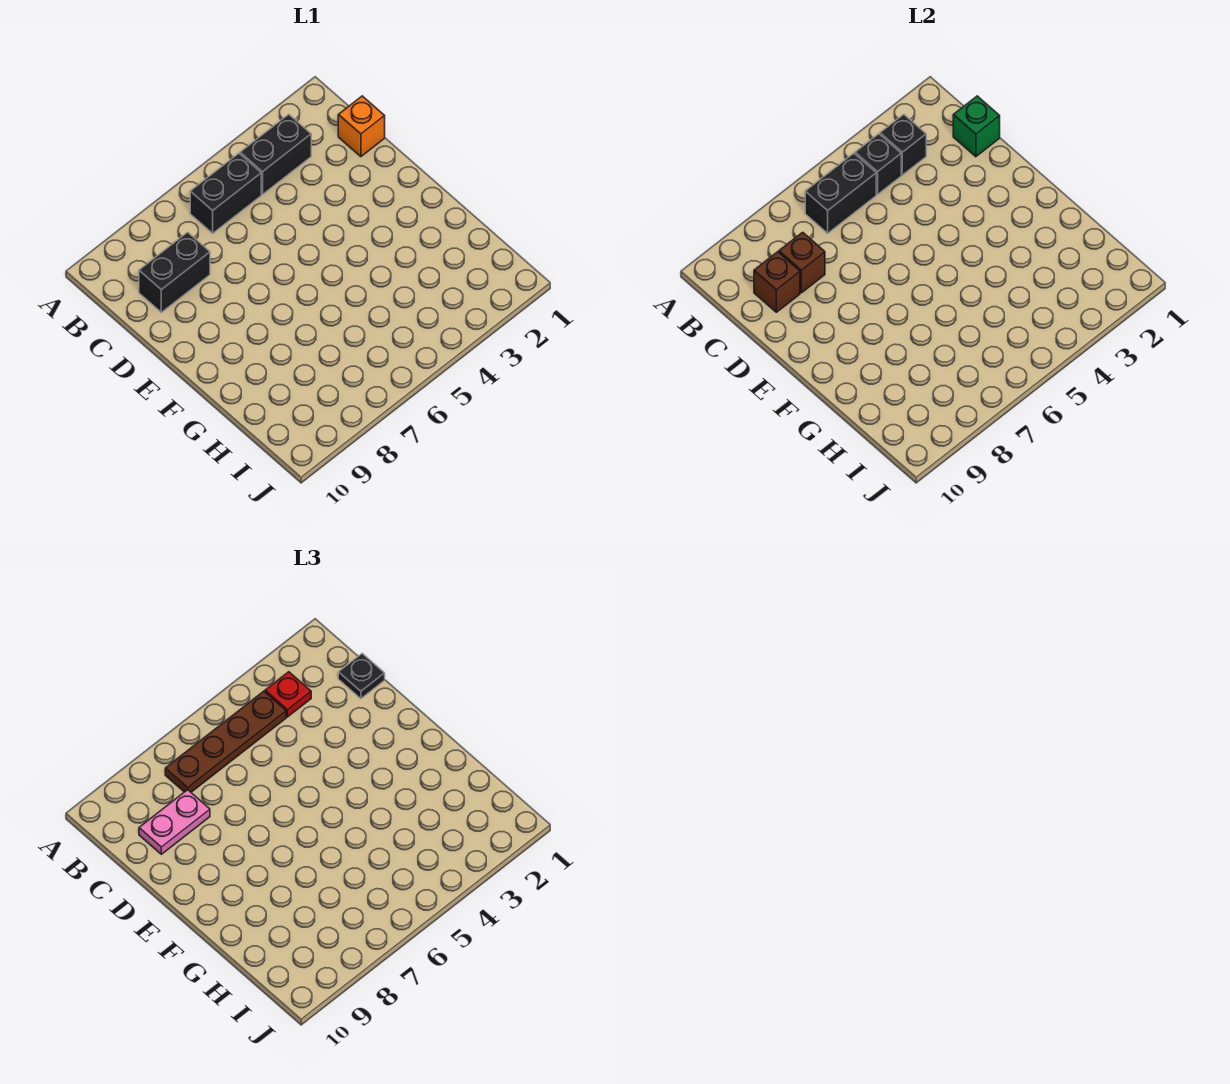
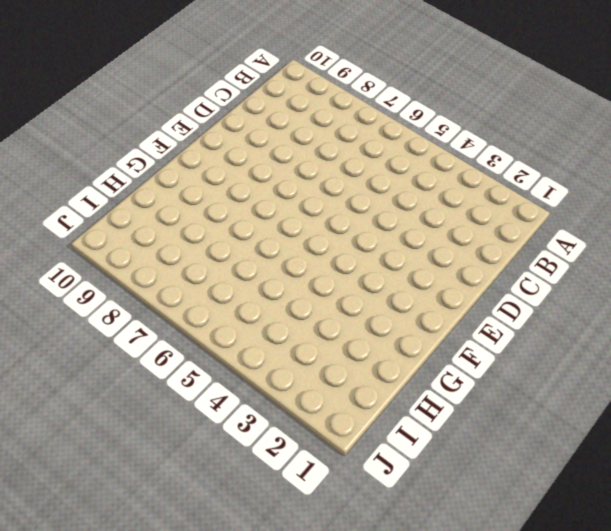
none -> black 1x2 brick [240,114,311,194]
none -> black 1x2 brick [190,153,261,233]
none -> orange 1x1 brick [338,96,385,157]

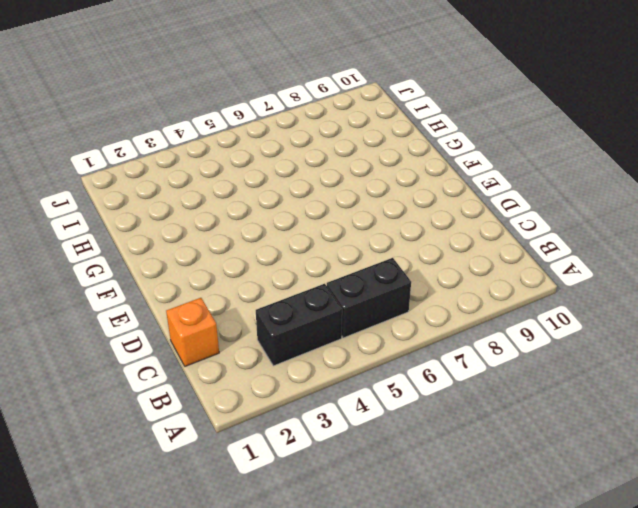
none -> black 1x2 brick [139,232,210,312]
none -> black 1x1 brick [880,114,926,175]
none -> black 1x1 brick [855,134,901,194]

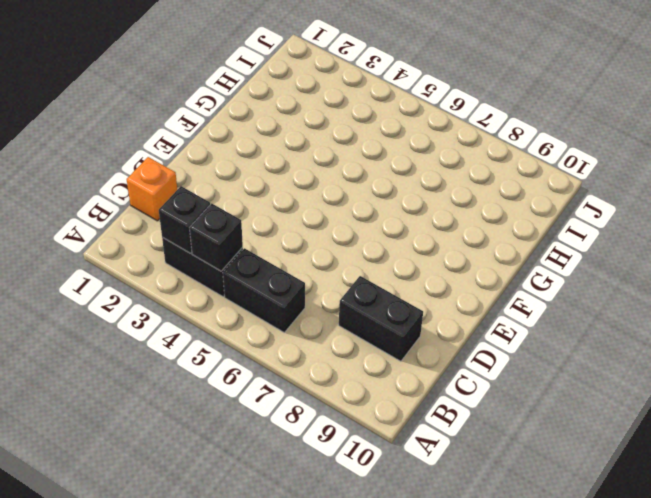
none -> black 1x2 brick [805,153,876,233]
none -> green 1x1 brick [953,96,1000,157]
none -> brown 1x1 brick [779,232,825,293]

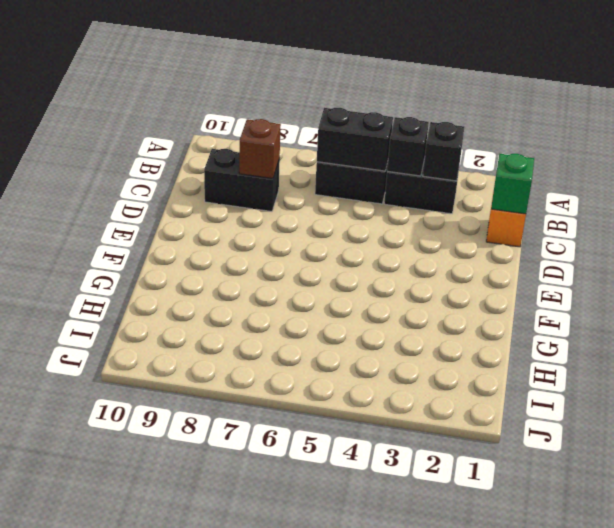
none -> brown 1x1 brick [754,252,800,312]
none -> red 1x1 plate [265,672,311,717]
none -> brown 1x4 plate [165,691,286,792]

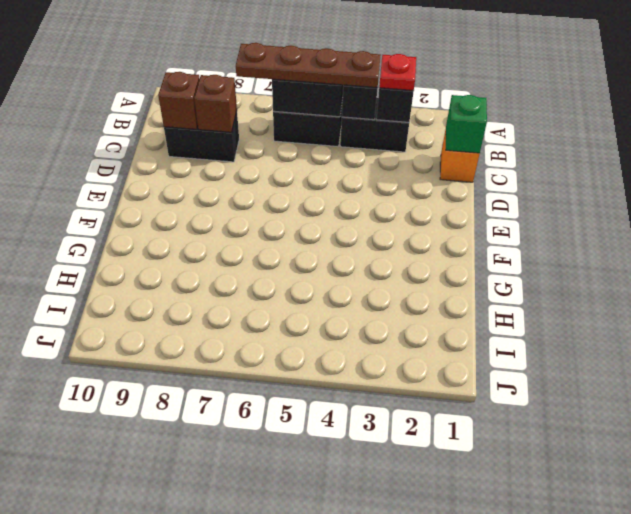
none -> black 1x1 plate [338,654,385,699]
none -> pink 1x2 plate [139,790,210,854]

